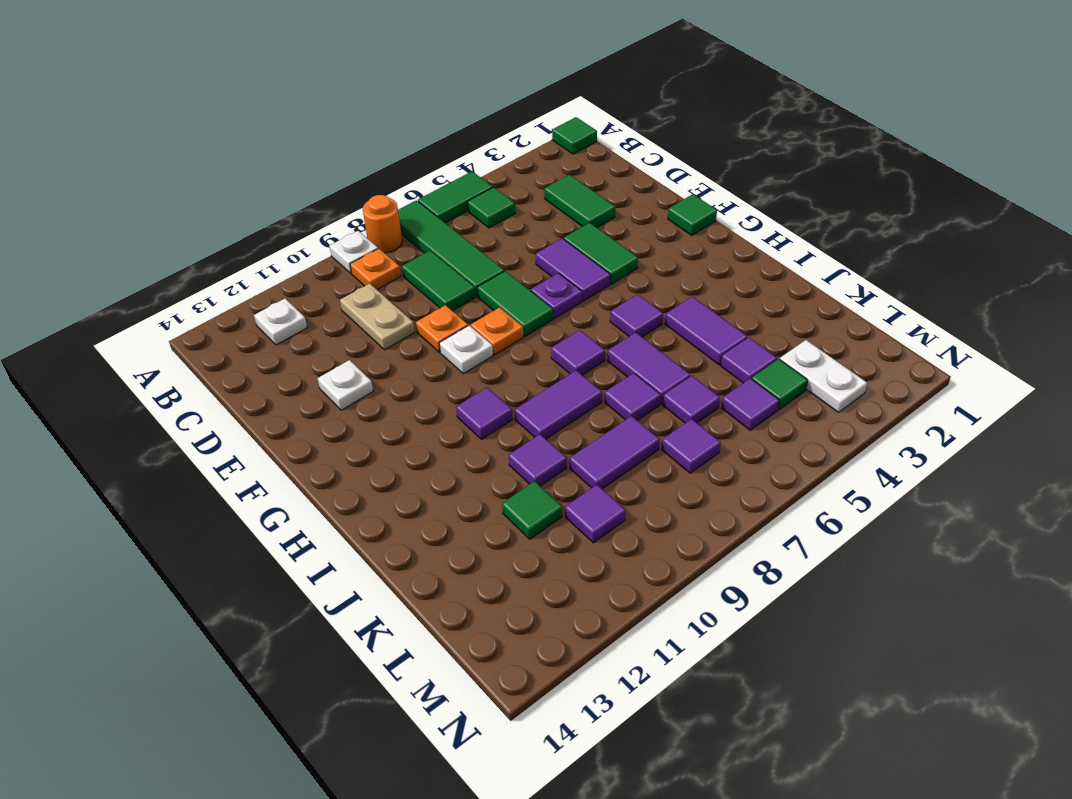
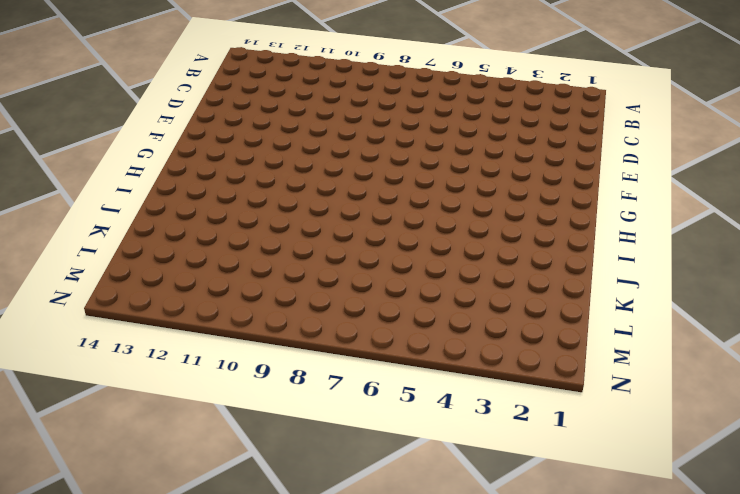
none -> green 1x1 tile [552,117,597,154]
none -> green 1x2 tile [418,171,493,223]
none -> green 1x4 tile [398,200,504,296]
none -> orange 1x1 round brick [363,195,402,253]

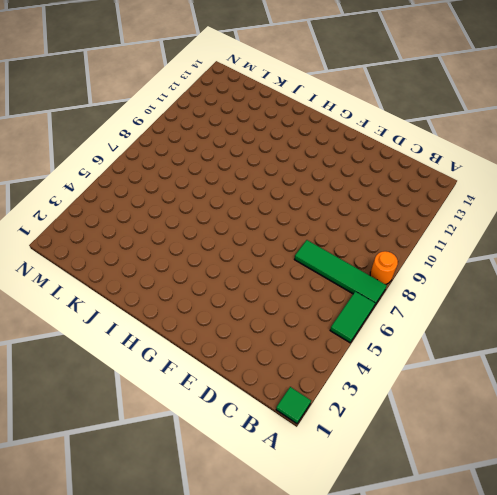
none -> white 1x1 plate [329,231,378,273]
none -> green 1x1 tile [467,187,515,228]
none -> orange 1x1 plate [350,249,401,289]
none -> white 1x1 plate [254,299,307,345]

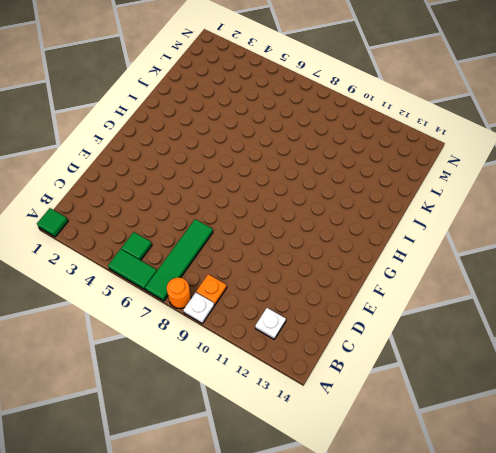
none -> green 1x2 tile [544,175,615,227]
none -> green 1x2 tile [402,250,475,311]
none -> tan 1x2 plate [340,284,415,350]
none -> green 1x2 tile [564,223,638,284]

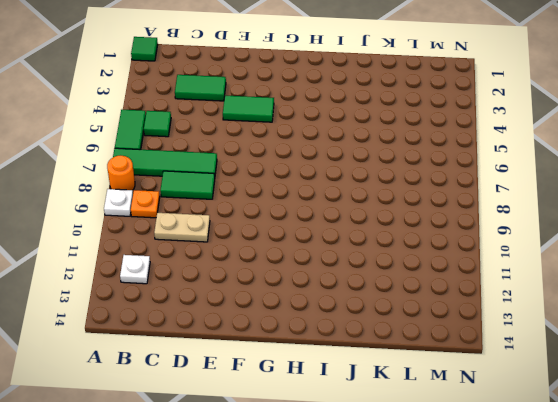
none -> purple 1x2 tile [536,238,610,301]
none -> green 1x2 tile [477,271,553,336]
none -> orange 1x1 plate [416,305,468,352]
none -> white 1x1 plate [318,360,373,410]

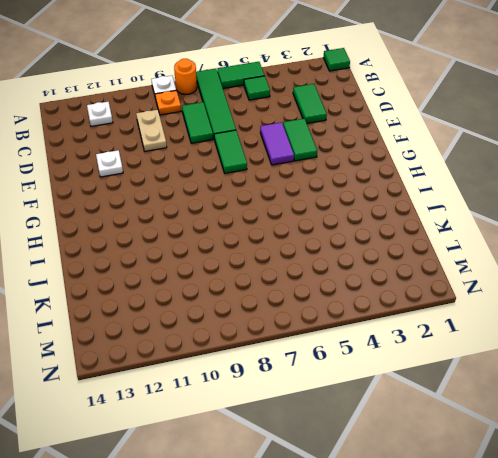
none -> orange 1x1 plate [416,305,468,352]
none -> green 1x1 tile [668,194,717,235]
none -> purple 1x1 plate [531,273,582,318]
none -> orange 1x1 plate [471,308,523,355]

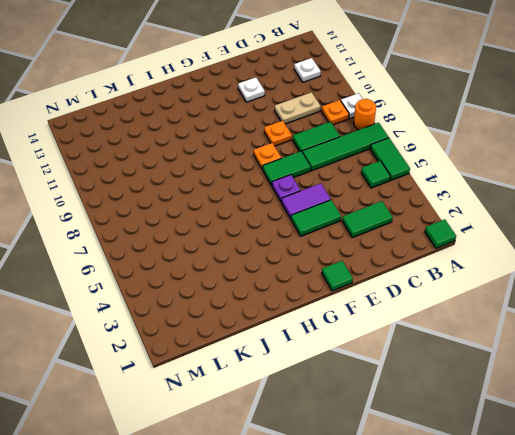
none -> white 1x1 plate [439,326,493,374]
none -> purple 1x1 tile [610,294,663,337]
none -> purple 1x1 tile [551,330,605,375]
none -> purple 1x1 tile [456,388,512,439]

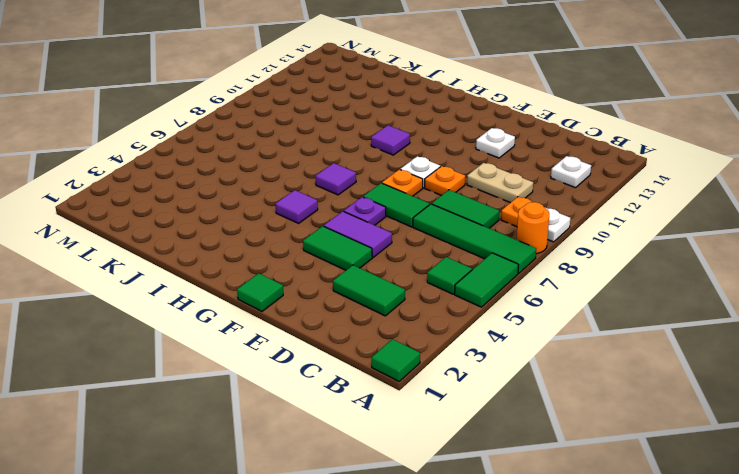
none -> purple 1x2 tile [665,297,747,365]
none -> purple 1x2 tile [608,333,690,404]
none -> purple 1x2 tile [515,371,602,439]
none -> purple 1x1 tile [605,373,661,421]

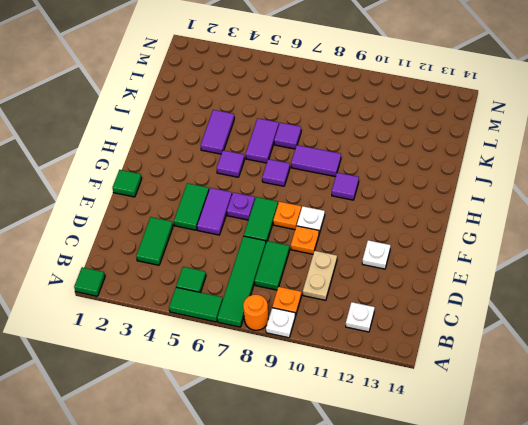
none -> purple 1x1 tile [509,434,567,486]
none -> purple 1x1 tile [721,338,777,383]
none -> purple 1x1 tile [663,376,720,423]
none -> purple 1x2 tile [569,416,660,489]

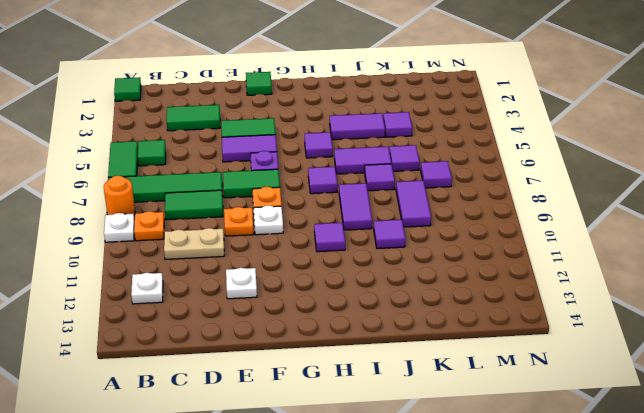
none -> green 1x1 tile [502,481,562,539]
none -> white 1x2 plate [780,340,867,412]
none -> green 1x1 tile [752,359,808,410]
none -> purple 1x1 tile [722,378,780,430]

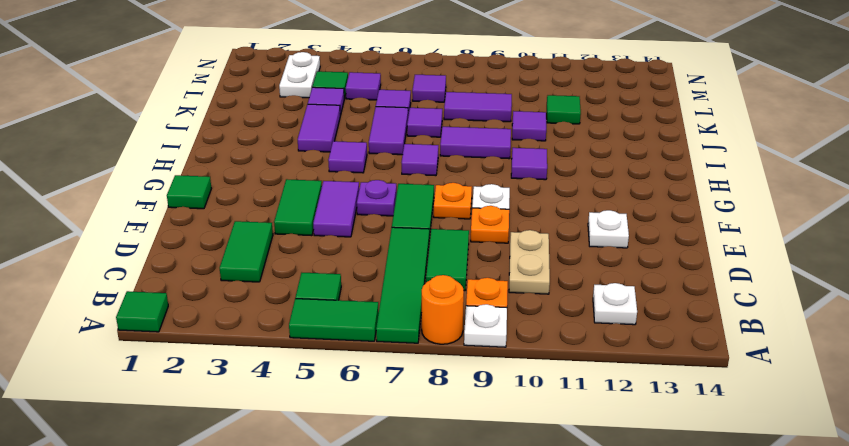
none -> purple 1x1 tile [565,485,626,543]

